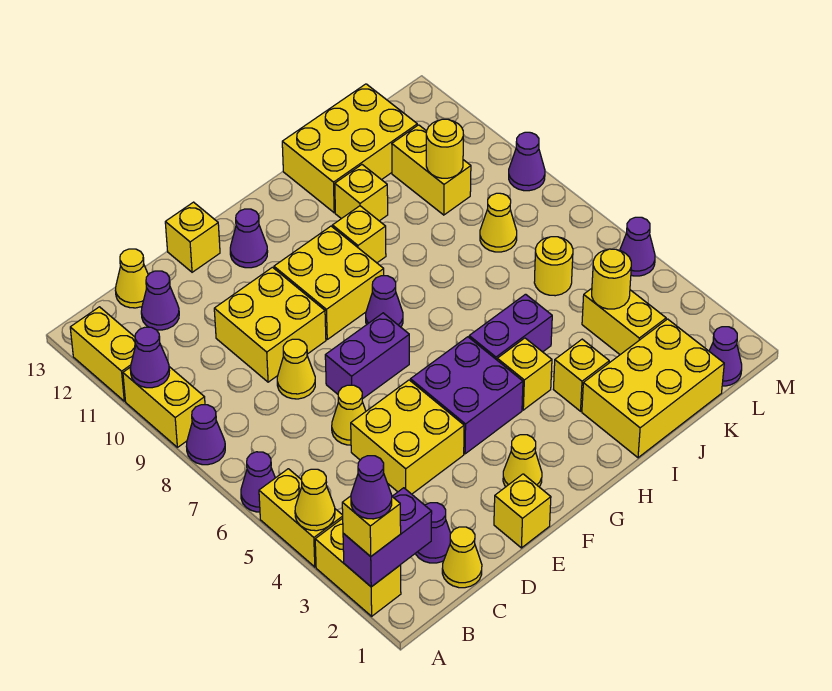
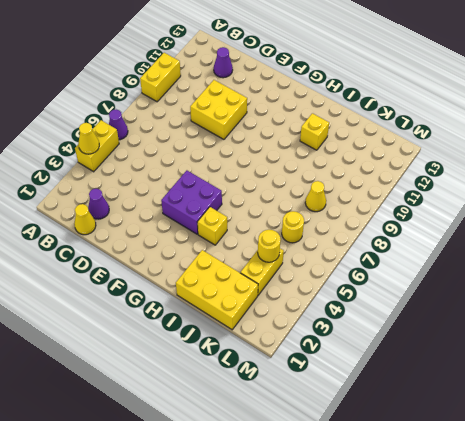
none -> yellow 1x2 brick [315,518,401,616]
none -> purple 1x1 cone [186,405,225,465]
none -> yellow 1x2 brick [70,307,136,401]
none -> yellow 1x1 cone [115,249,148,308]

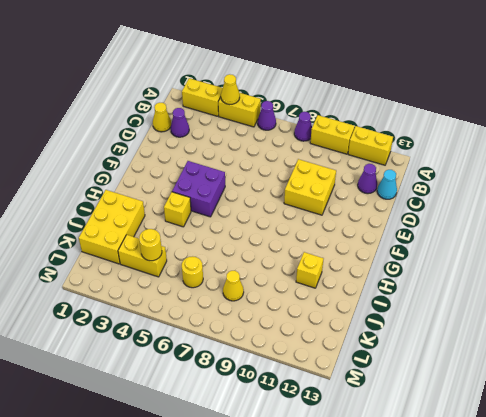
cyan 1x1 cone [377,170,397,199] -> yellow 1x1 cone [115,249,148,308]
none -> yellow 2x2 brick [351,380,464,494]
none -> yellow 1x1 cone [332,385,366,445]
none -> yellow 1x1 cone [277,339,315,399]
none -> yellow 1x1 brick [494,474,551,548]

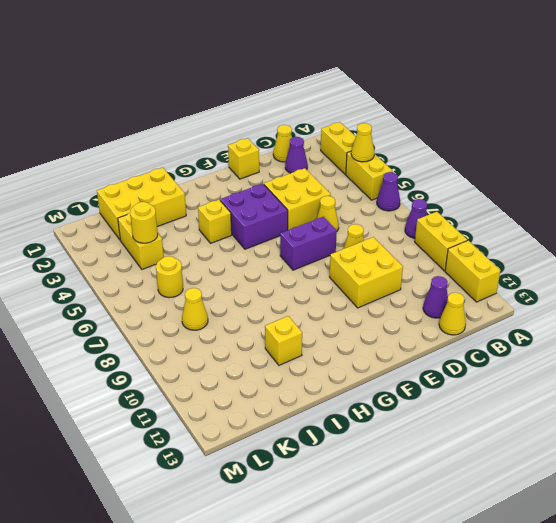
none -> yellow 1x1 brick [165,202,220,272]
none -> yellow 1x1 cone [503,435,542,487]
none -> yellow 2x2 brick [274,226,384,339]
none -> purple 1x1 cone [230,209,268,268]

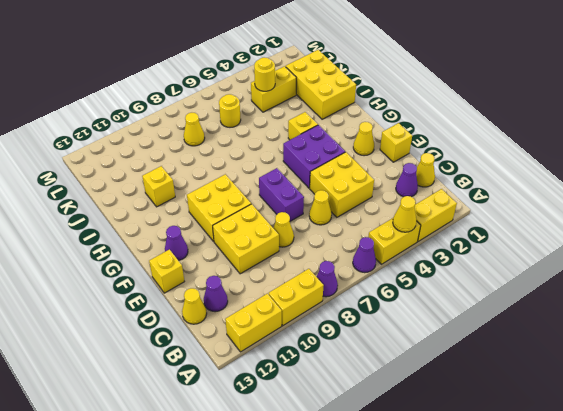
none -> purple 1x1 cone [366,276,403,327]
none -> purple 1x2 brick [469,294,552,360]
none -> yellow 1x1 brick [332,206,386,263]
none -> yellow 1x1 brick [553,339,609,411]

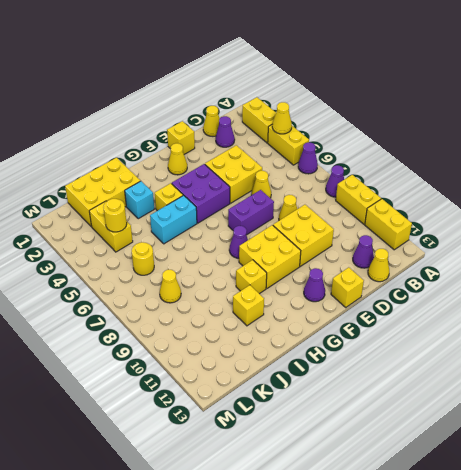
cyan 1x2 brick [150,195,197,244] -> purple 1x2 brick [469,294,552,360]
cyan 1x1 brick [125,181,154,219] -> yellow 1x1 brick [553,339,609,411]
none -> yellow 2x3 brick [282,84,417,213]
none -> yellow 1x2 brick [392,125,471,215]
none -> purple 1x1 cone [709,327,742,386]
none -> purple 1x1 cone [620,217,655,276]

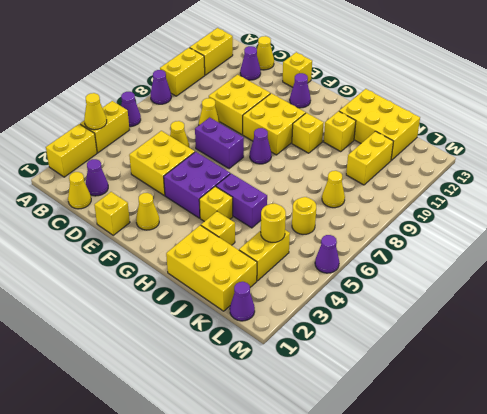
none -> purple 1x1 cone [509,132,545,191]
none -> purple 1x2 brick [343,488,432,587]
none -> purple 1x1 cone [130,327,169,388]
none -> yellow 1x1 round brick [426,119,463,178]

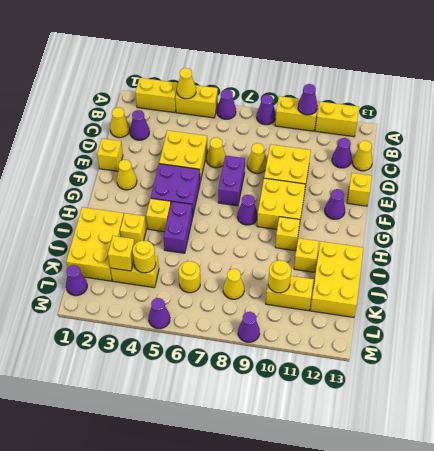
yellow 1x1 brick [108,236,135,271] -> yellow 1x1 brick moved to [342,496,401,556]
none -> purple 1x2 brick [343,488,432,587]
none -> purple 1x1 cone [351,456,392,519]

